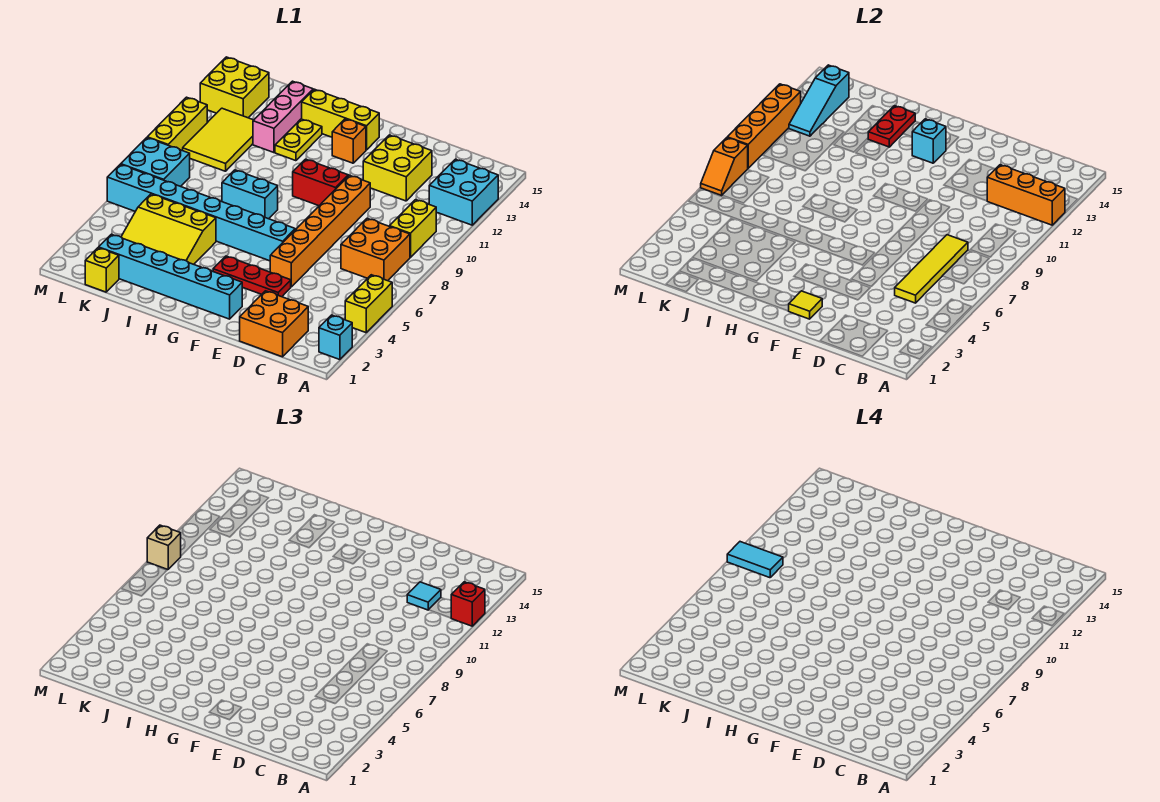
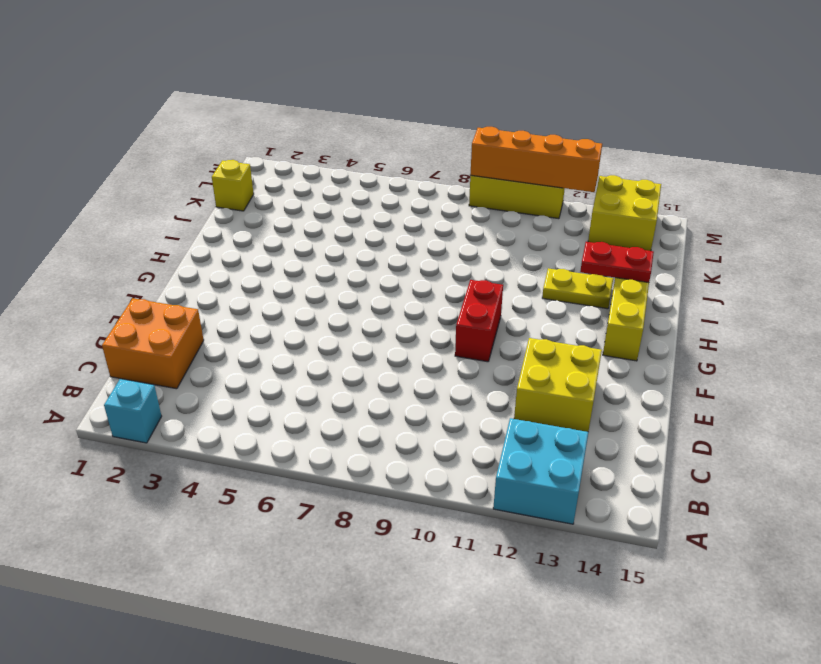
none -> yellow 1x2 brick [345,275,392,333]
none -> orange 2x2 brick [341,218,410,281]
none -> yellow 1x2 brick [390,200,436,257]
none -> red 1x3 plate [213,256,291,297]

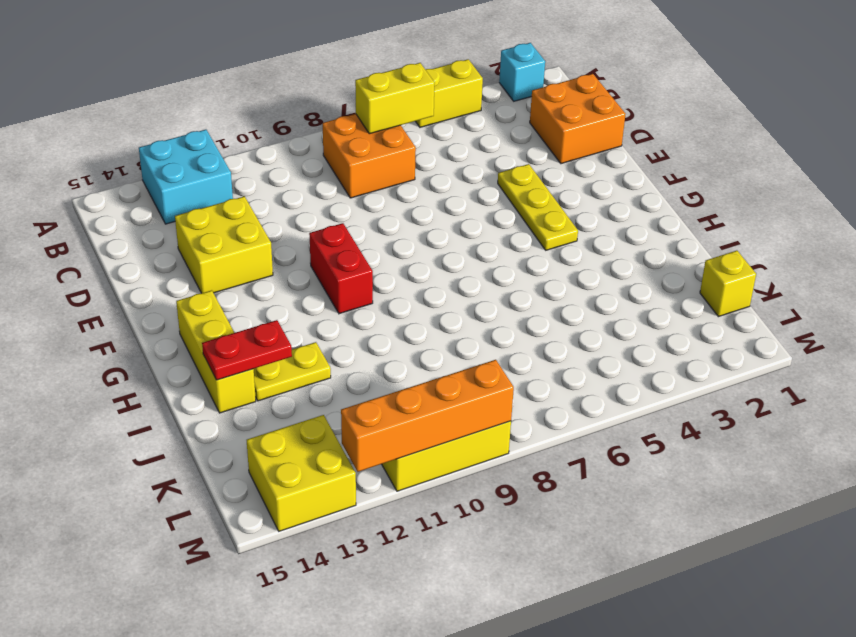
yellow 1x2 brick [355,63,435,134] -> yellow 1x2 brick moved to [390,200,436,257]
yellow 1x3 plate [498,164,578,250] -> red 1x3 plate [213,256,291,297]
none -> orange 1x6 brick [270,175,370,287]
none -> cyan 1x6 brick [99,234,242,319]
none -> cyan 1x8 brick [107,164,295,261]
none -> orange 1x1 brick [332,119,366,163]

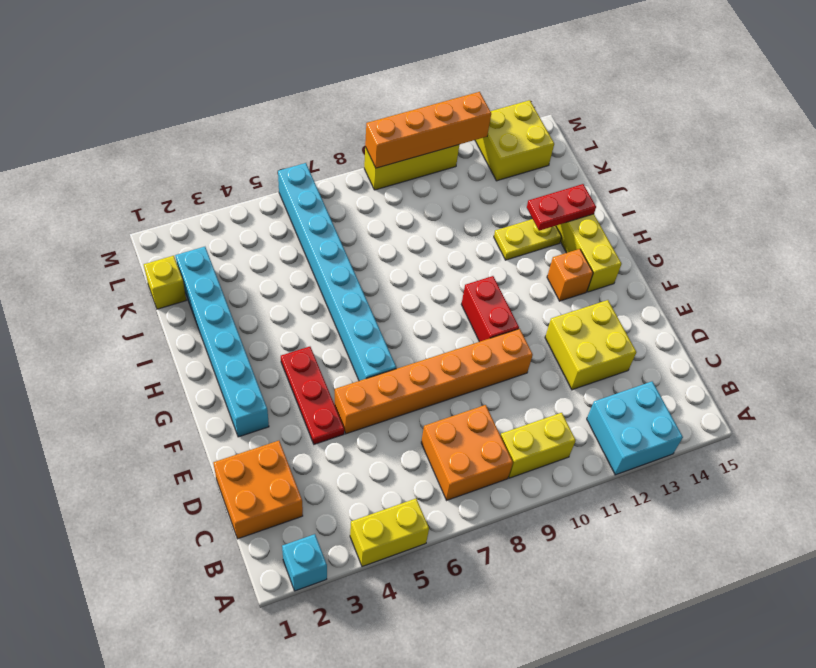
none -> cyan 1x2 brick [222,170,278,219]
none -> yellow 3x3 slope [121,194,216,264]
none -> pink 1x3 brick [253,81,313,153]
none -> yellow 2x3 tile [183,108,253,171]

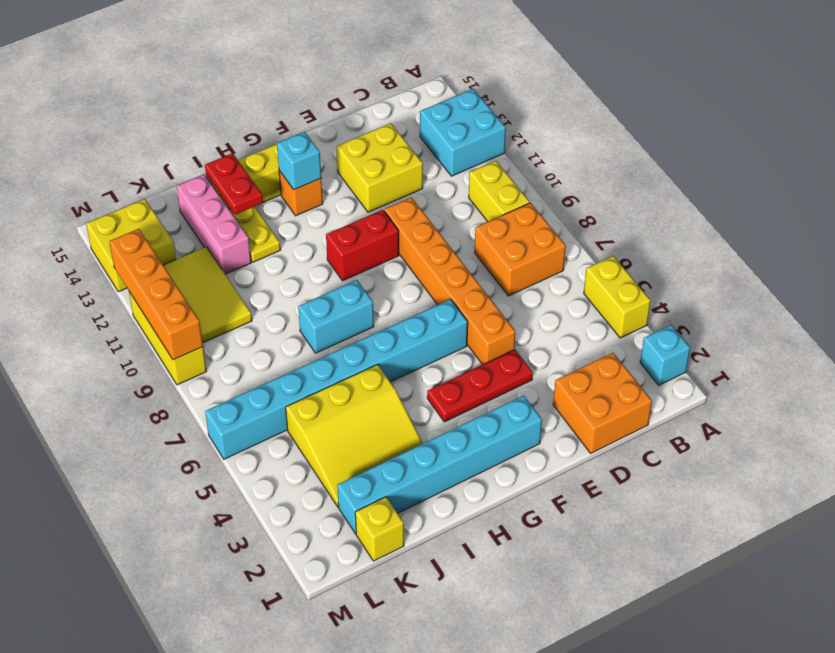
none -> cyan 2x2 brick [121,138,190,187]
none -> orange 1x3 brick [987,165,1065,225]
none -> yellow 1x4 tile [895,235,968,303]
none -> yellow 1x1 tile [789,291,822,319]

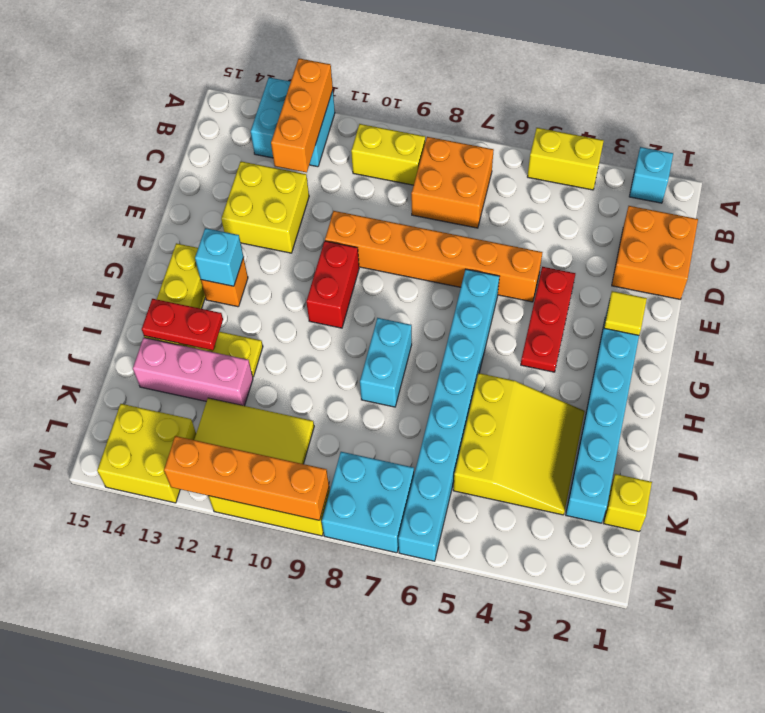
none -> yellow 1x4 tile [895,235,968,303]
none -> cyan 1x3 slope [789,65,849,136]
none -> orange 1x2 slope [701,138,748,195]
none -> red 1x1 brick [451,582,485,626]

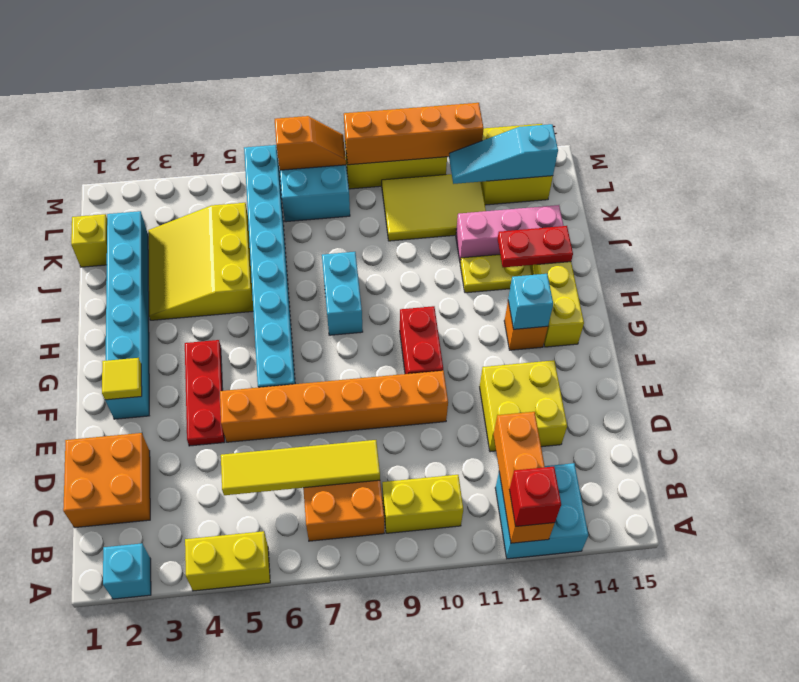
orange 1x2 slope [275,116,346,170] -> orange 1x2 slope turned to [701,138,748,195]
none -> cyan 1x1 tile [407,582,441,610]
none -> tan 1x1 brick [147,525,181,570]
none -> cyan 1x2 tile [727,542,783,578]

